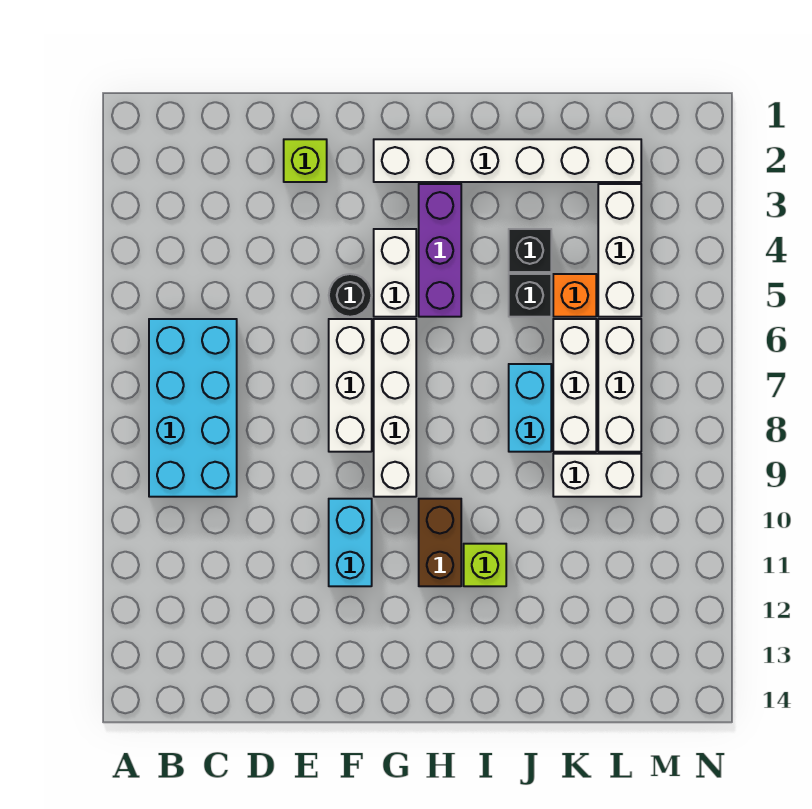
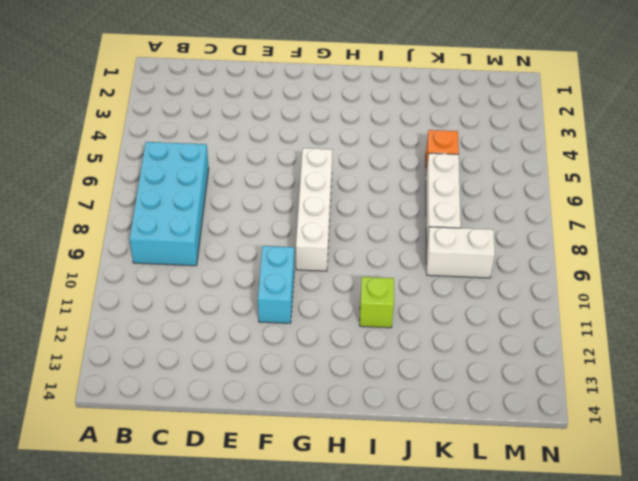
none -> lime 1x1 brick [284,139,327,182]
none -> black 1x1 round brick [329,274,371,317]
none -> white 1x3 brick [329,319,372,452]

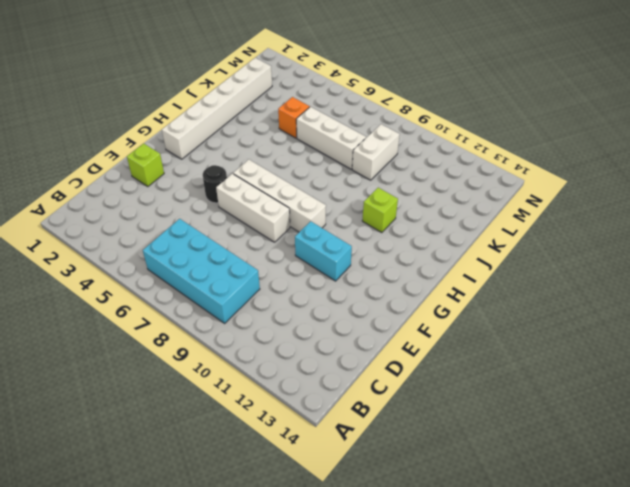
none -> white 1x2 brick [374,229,416,317]
none -> purple 1x3 brick [419,184,461,317]
none -> brown 1x2 brick [419,499,461,586]

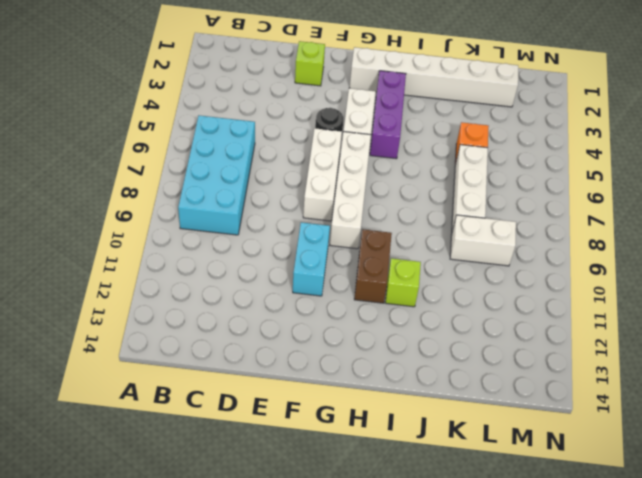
none -> black 1x1 brick [509,229,551,272]
none -> black 1x1 brick [509,274,551,317]
none -> cyan 1x2 brick [509,364,551,452]

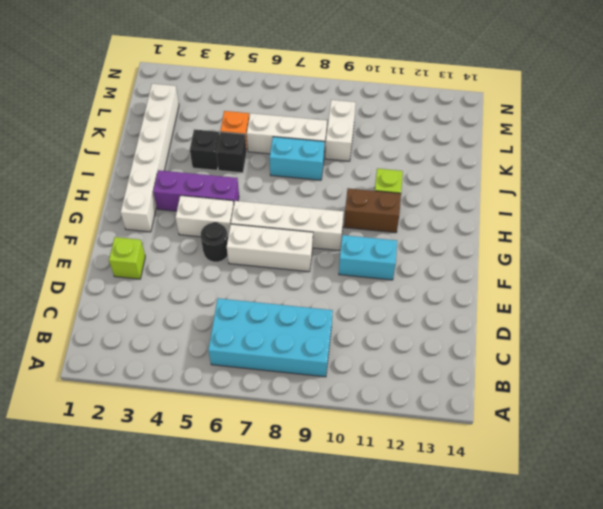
none -> white 1x3 brick [598,184,641,317]
none -> white 1x3 brick [598,319,641,452]

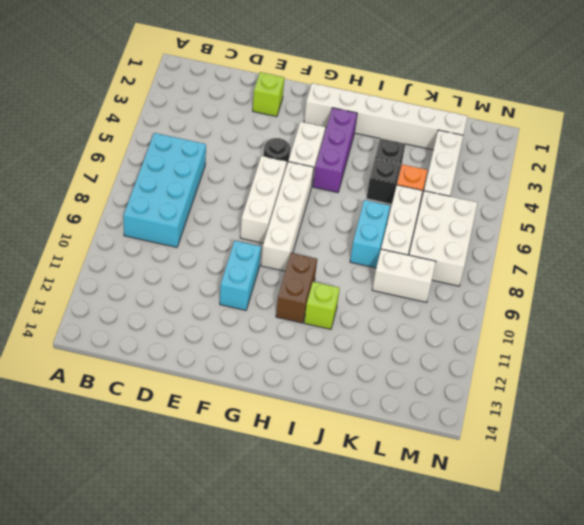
white 2x3 brick [409,191,477,286] -> white 1x3 brick [598,319,641,452]

